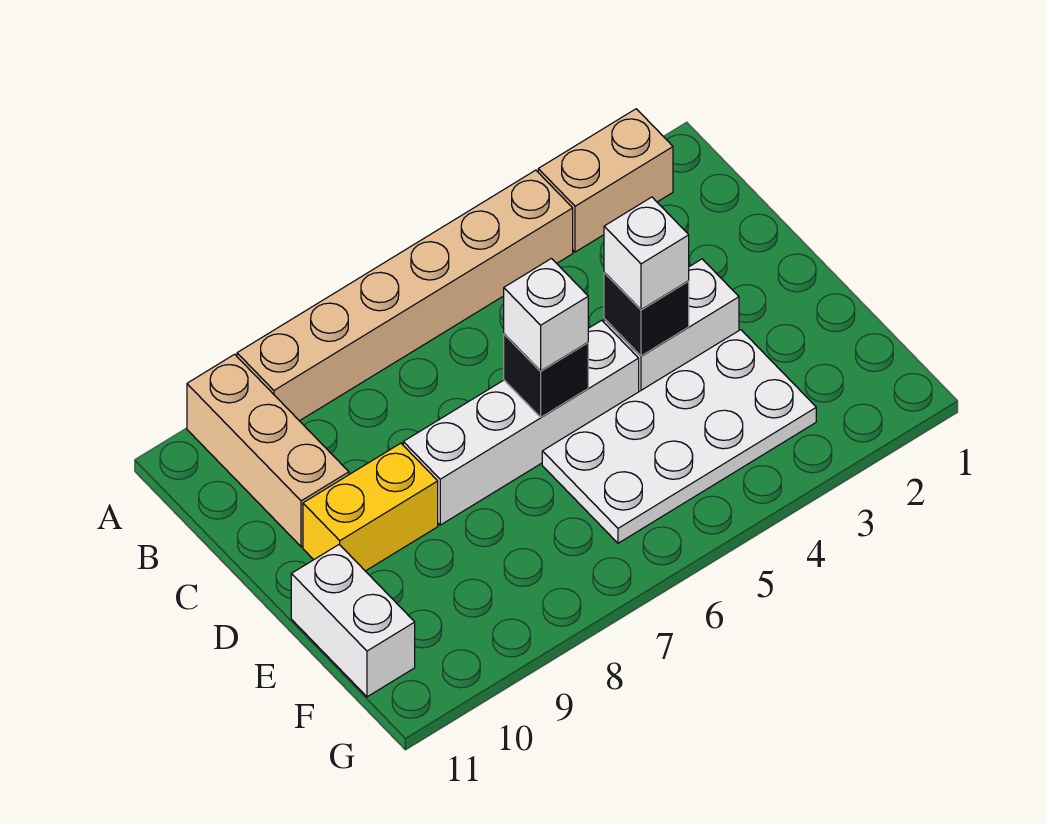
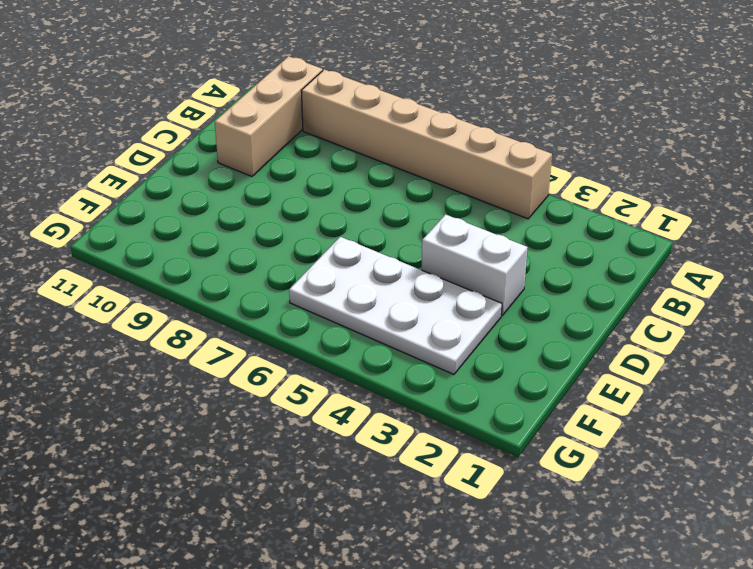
none -> tan 1x2 brick [538,109,673,252]
none -> white 1x4 brick [403,320,639,525]
none -> yellow 1x2 brick [303,443,438,571]

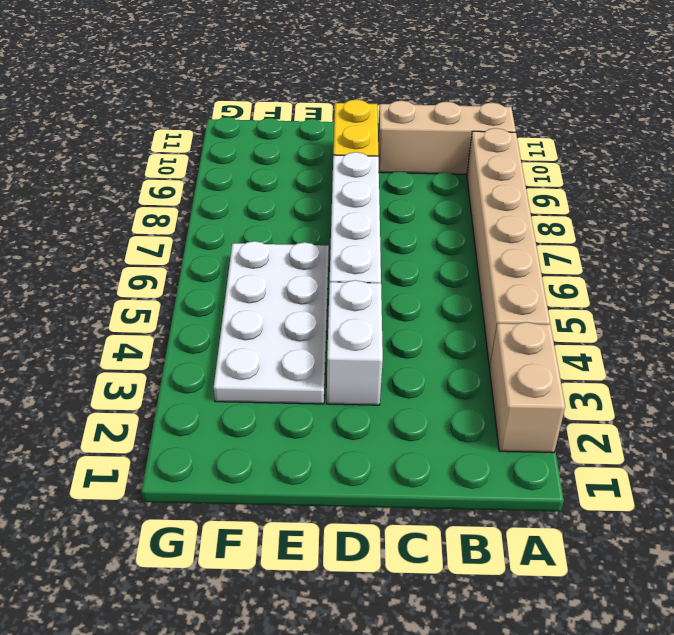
none -> white 1x2 brick [291,545,415,697]
none -> black 1x1 brick [604,273,689,356]
none -> black 1x1 brick [504,334,588,417]

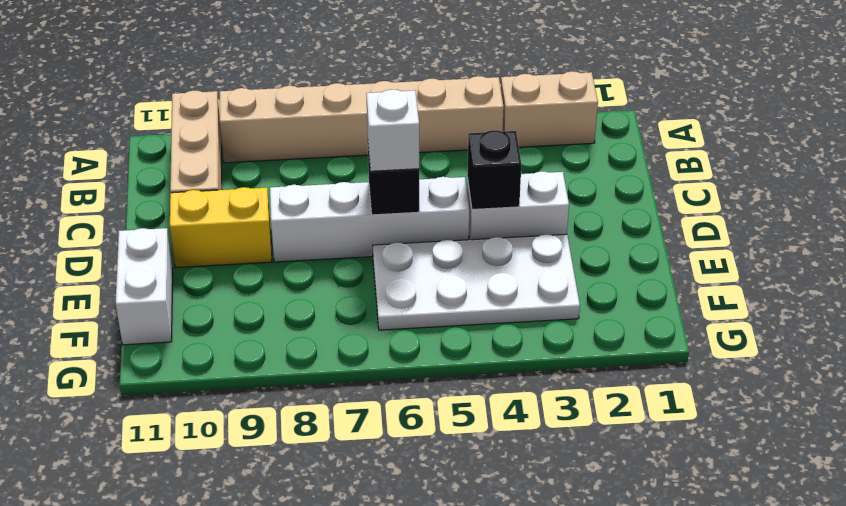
none -> white 1x1 brick [604,197,689,310]

